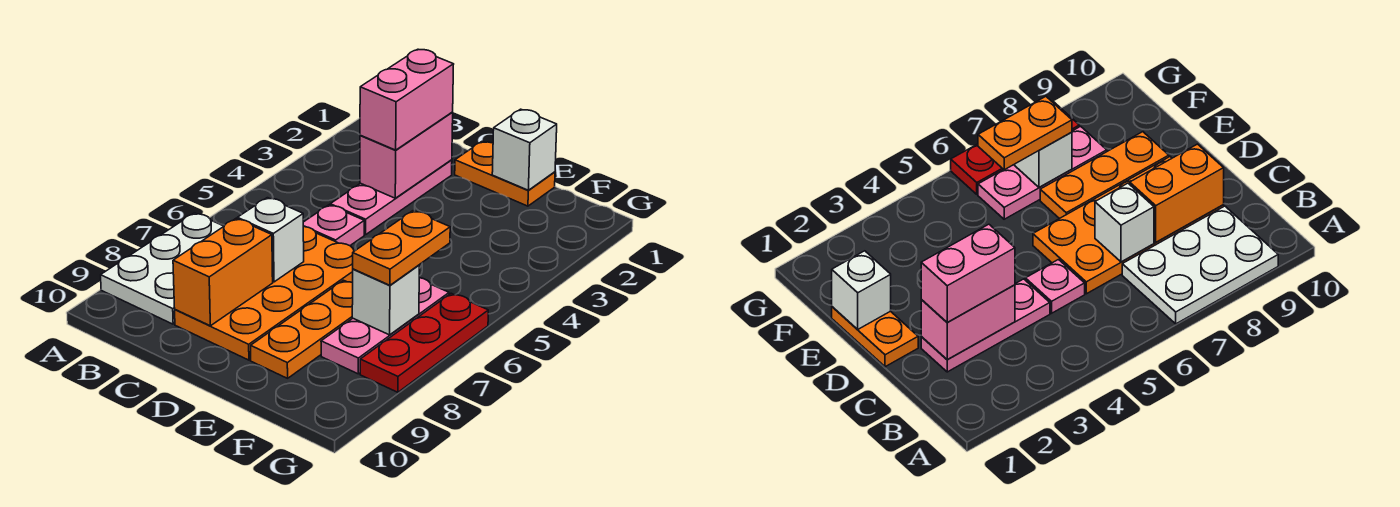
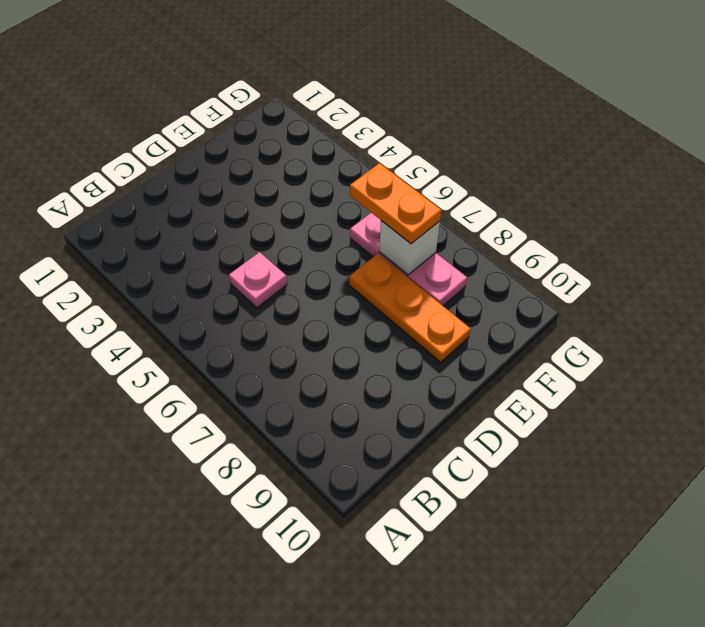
none -> white 2x3 plate [101,213,224,324]
none -> pink 1x3 plate [330,160,452,235]
none -> orange 2x4 plate [175,227,355,360]

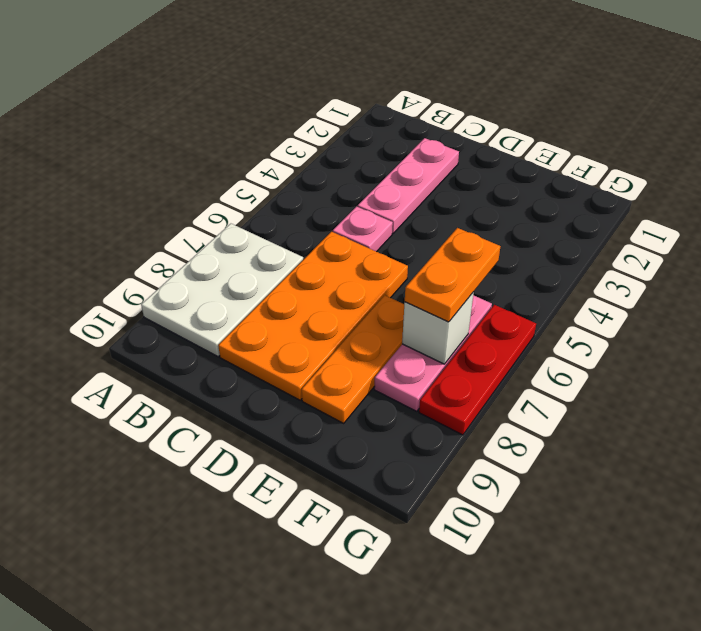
none -> orange 1x2 plate [455,141,555,206]
none -> pink 1x2 brick [360,113,453,198]
none -> white 1x1 brick [237,198,304,282]

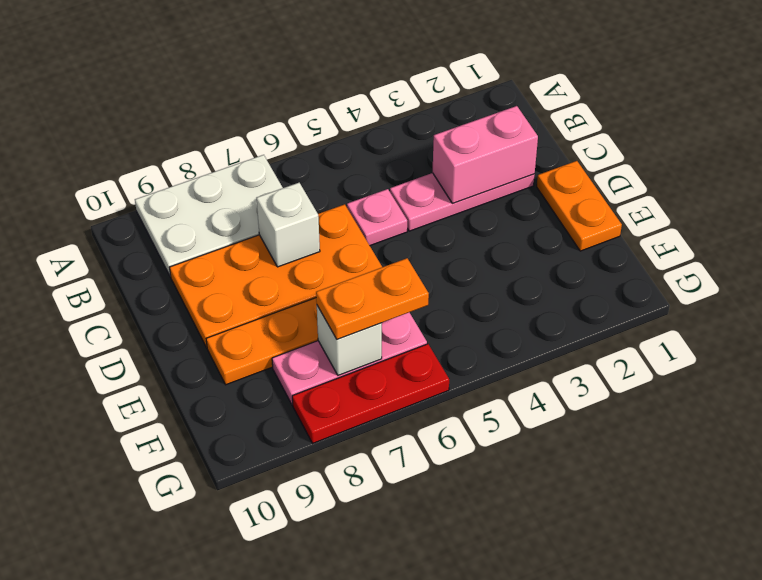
none -> orange 1x2 brick [173,219,273,326]
none -> white 1x1 brick [492,109,557,190]
none -> pink 1x2 brick [360,49,454,150]

